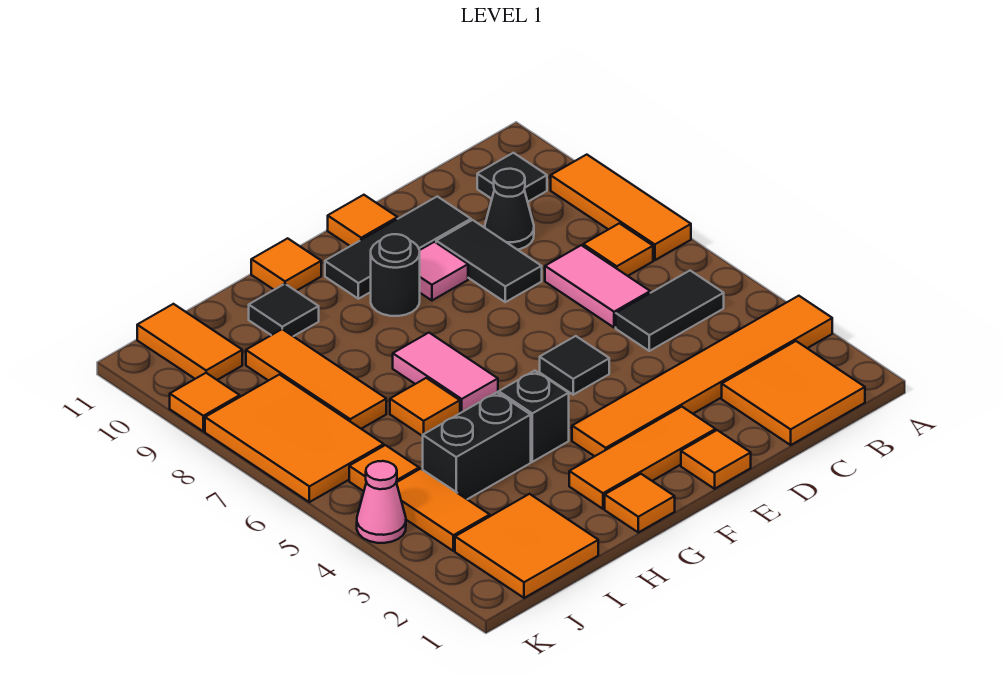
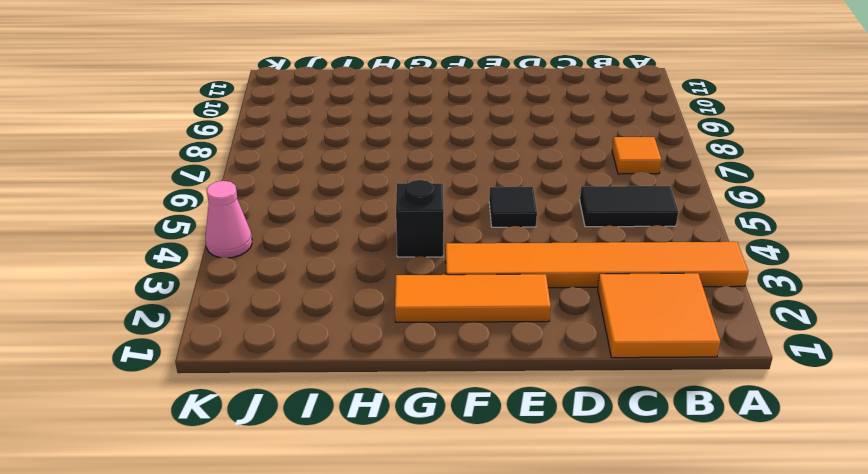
none -> orange 1x3 tile [551,155,691,260]
none -> black 1x1 tile [477,153,547,202]
none -> pink 1x2 tile [545,245,650,327]
none -> black 1x1 cone [485,169,534,250]

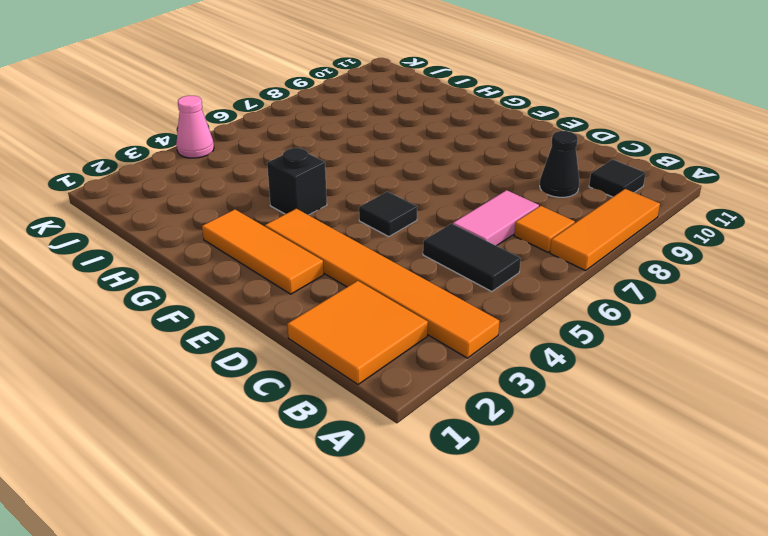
none -> black 1x2 tile [436,220,542,302]
none -> black 1x3 tile [325,196,471,299]
none -> orange 1x1 tile [681,430,751,489]
none -> pink 1x1 tile [420,242,468,300]

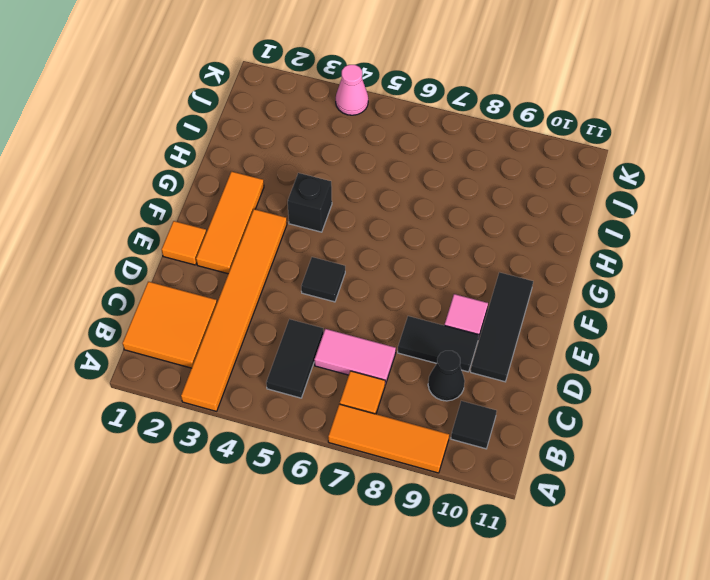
none -> orange 1x1 tile [328,195,397,246]
none -> black 1x1 round brick [371,234,420,316]
none -> orange 1x1 tile [605,474,675,532]
none -> pink 1x2 tile [393,333,498,413]

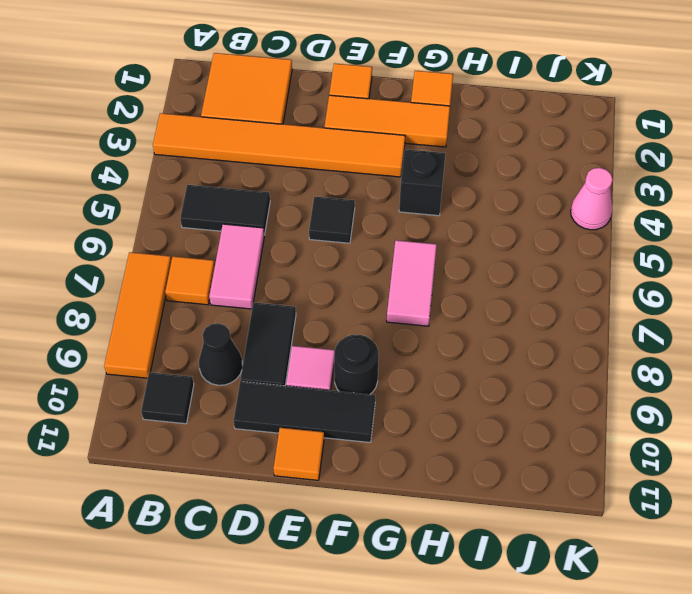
none -> orange 1x1 tile [251,238,321,291]
none -> black 1x2 brick [423,392,531,499]
none -> orange 1x1 tile [390,378,460,436]
none -> black 1x1 tile [249,284,319,336]

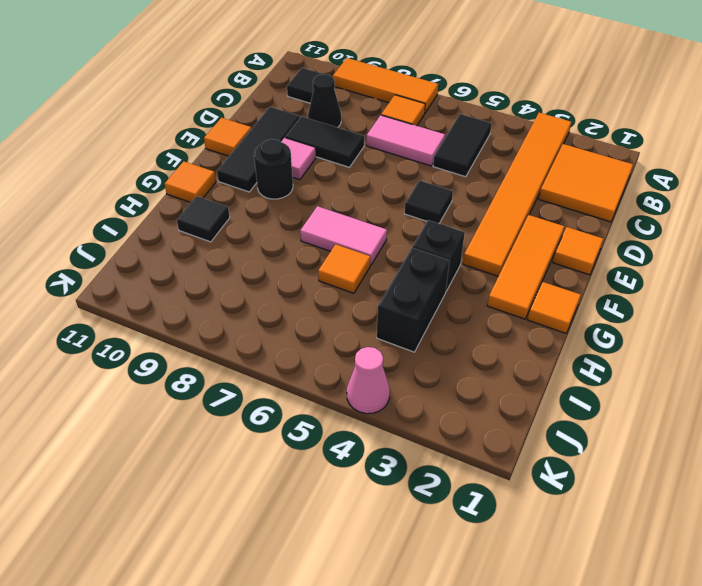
none -> orange 2x2 tile [455,494,598,598]
none -> orange 1x3 tile [246,329,386,429]
none -> orange 1x2 tile [396,469,490,551]
none -> orange 1x1 tile [349,445,419,491]

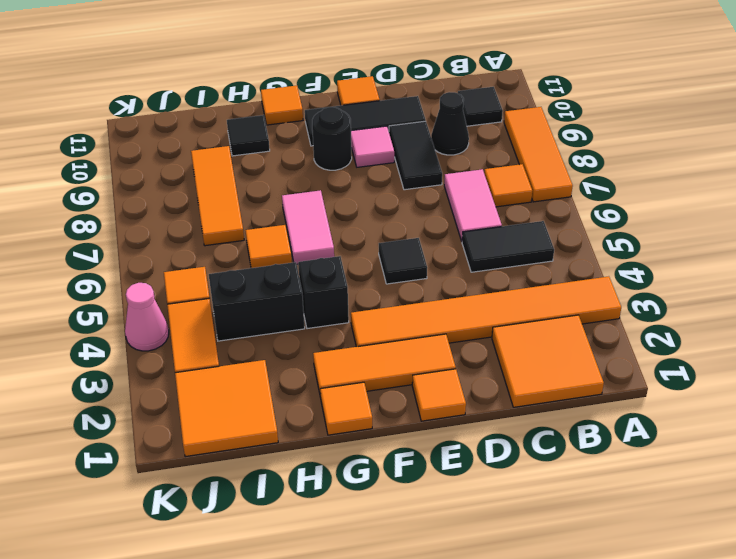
none -> orange 2x3 tile [205,375,384,502]
none -> orange 1x2 tile [137,304,242,380]
none -> orange 1x1 tile [170,373,240,432]

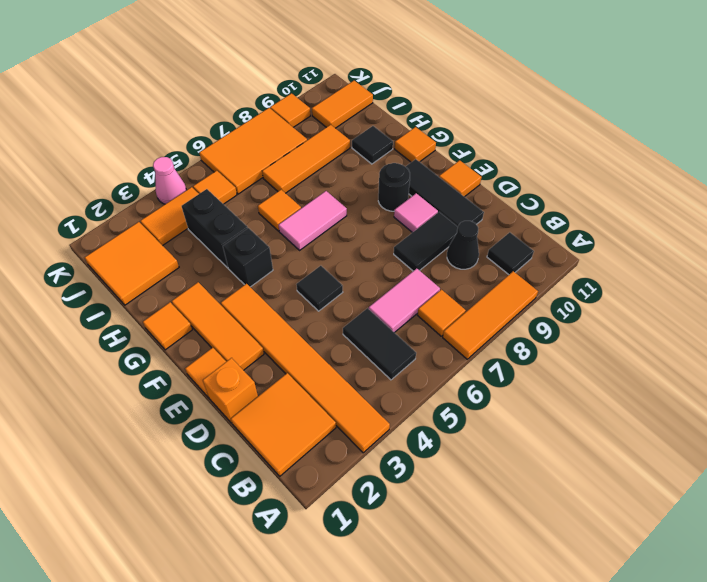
orange 1x1 brick [203,358,258,423] -> none

